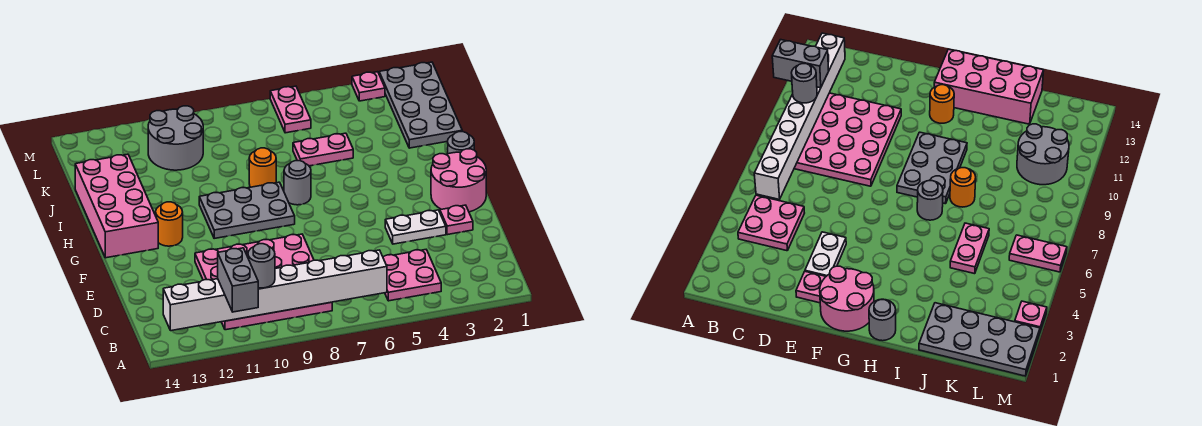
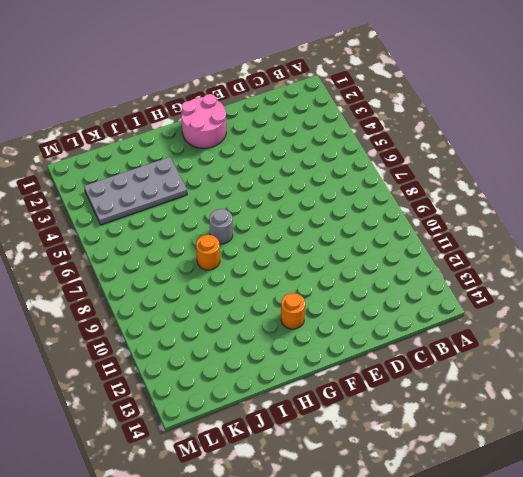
grey 2x4 plate [84,157,187,225] -> grey 2x4 plate moved to [379,62,462,148]
none -> pink 2x2 plate [383,250,441,301]
none -> pink 4x4 plate [195,234,332,330]
none -> pink 1x1 plate [440,205,473,235]

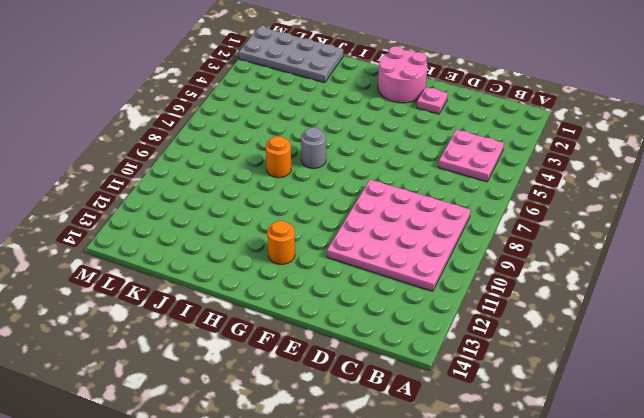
none -> white 1x2 plate [385,210,446,244]
none -> grey 2x3 plate [199,182,295,238]
none -> pink 2x4 brick [75,154,158,258]

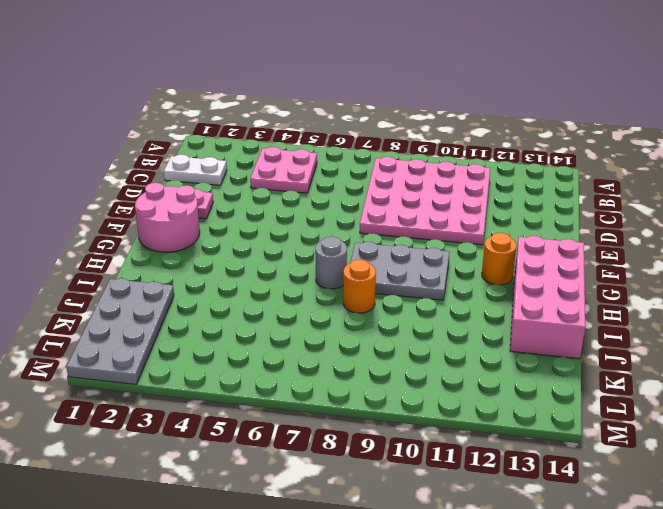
white 1x2 plate [164,155,227,185] -> white 1x2 plate moved to [385,210,446,244]
none -> grey 1x1 round brick [448,132,474,154]
none -> pink 1x2 plate [293,133,353,166]
none -> grey 2x2 round brick [148,106,203,170]

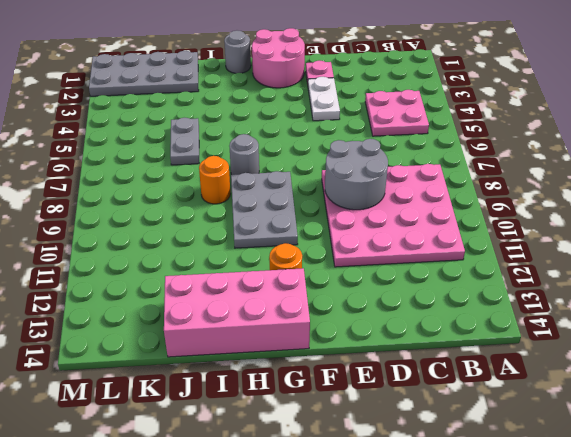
grey 2x2 round brick [325,139,388,210] -> grey 2x2 round brick moved to [148,106,203,170]
grey 1x2 plate [170,118,199,165] -> pink 1x2 plate [293,133,353,166]
none -> pink 1x2 plate [270,86,311,133]
none -> pink 1x1 plate [352,72,385,101]
none -> white 1x8 brick [163,250,387,331]

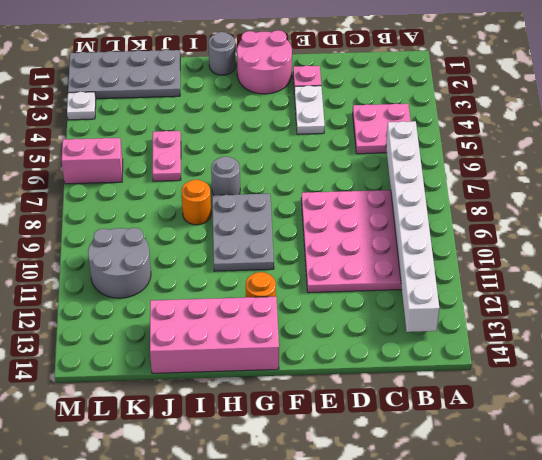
pink 1x2 brick [62,138,123,184] -> pink 1x2 plate [270,86,311,133]
white 1x1 plate [67,92,96,120] -> pink 1x1 plate [352,72,385,101]
none -> grey 1x2 brick [218,248,258,312]
none -> grey 1x1 round brick [248,244,275,288]

